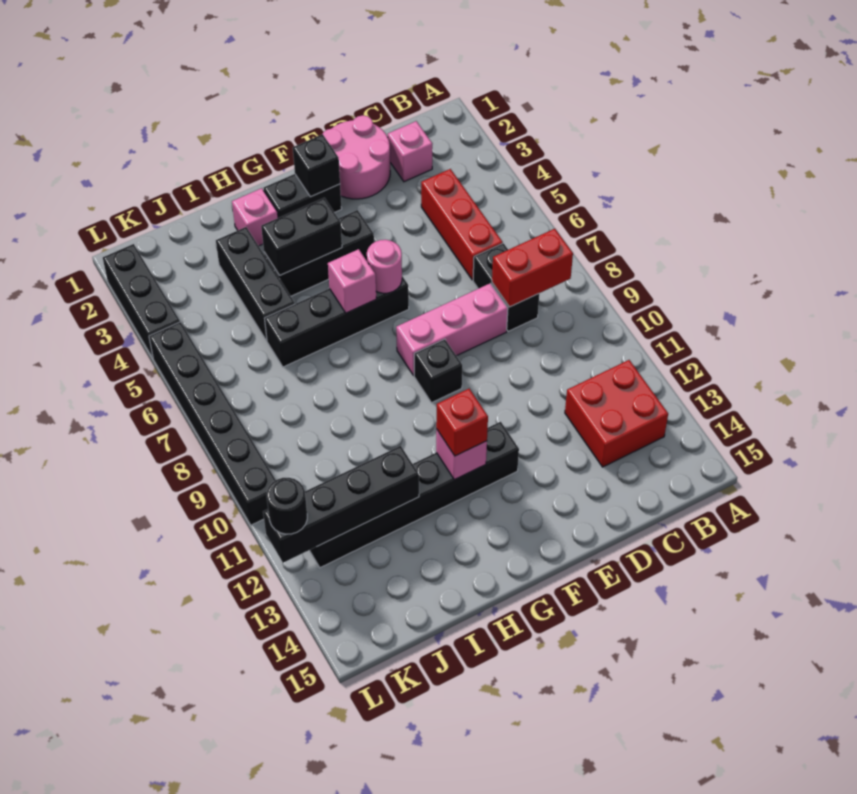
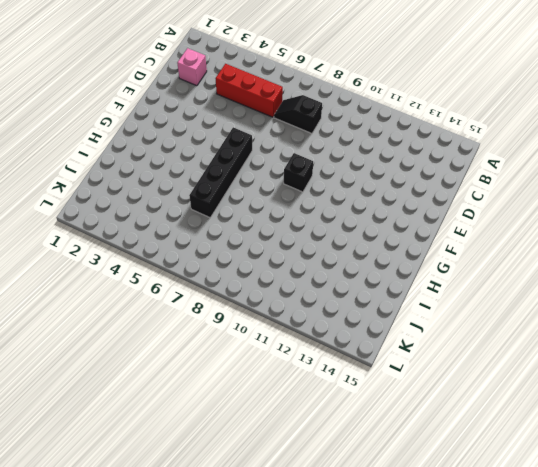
black 1x2 slope [274,95,322,133] -> black 1x2 brick [473,243,539,331]
none -> red 2x2 brick [565,360,668,467]
none -> pink 2x2 round brick [323,115,390,199]
none -> pink 1x3 brick [396,283,508,375]

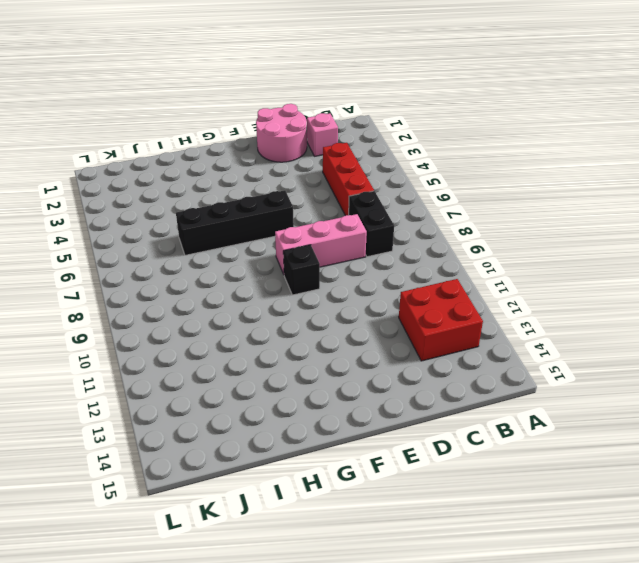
none -> black 1x2 brick [264,174,342,218]
none -> black 1x3 brick [264,210,374,296]
none -> black 1x6 brick [309,422,519,568]

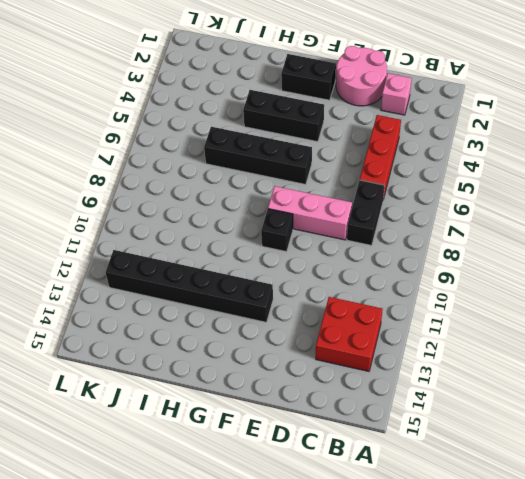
none -> pink 1x1 brick [232,188,278,246]
none -> black 1x3 brick [216,227,295,341]
none -> black 1x3 brick [103,244,180,358]

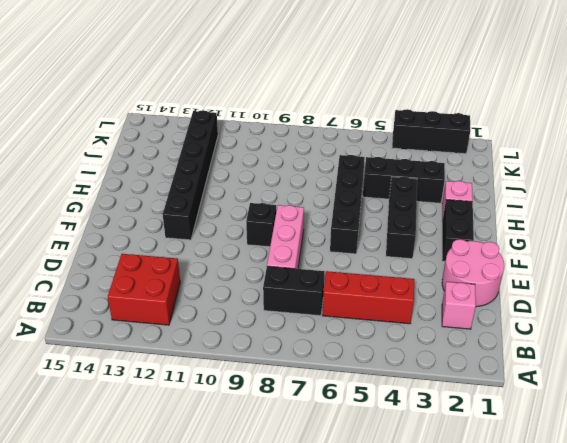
none -> black 1x6 brick [149,322,276,525]
none -> red 1x2 brick [492,229,573,307]
none -> black 1x1 brick [293,134,340,197]

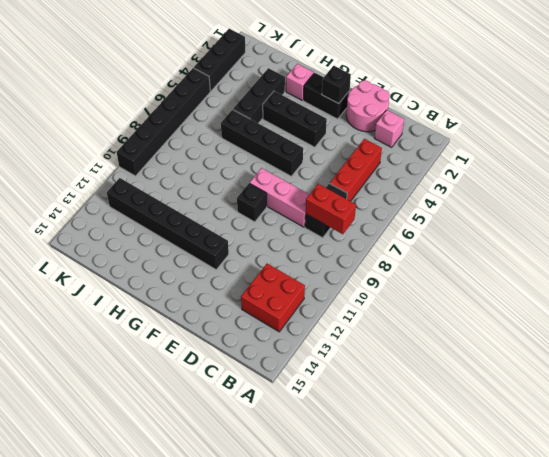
none -> pink 1x1 round brick [367,240,402,293]
none -> black 1x2 brick [261,198,342,275]
none -> pink 1x1 brick [328,249,376,313]

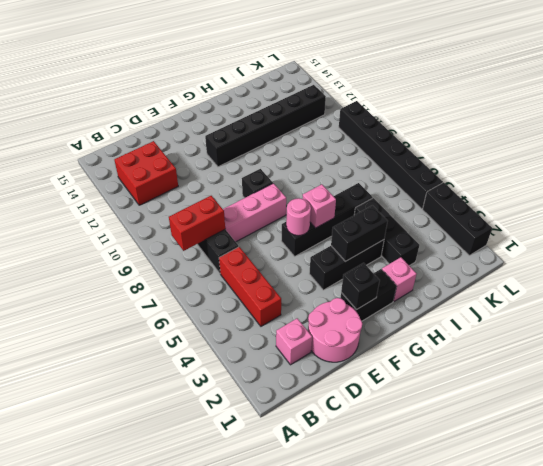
none -> pink 1x1 brick [436,429,487,480]
none -> black 1x4 brick [263,446,419,563]
none -> red 1x1 brick [436,389,488,456]

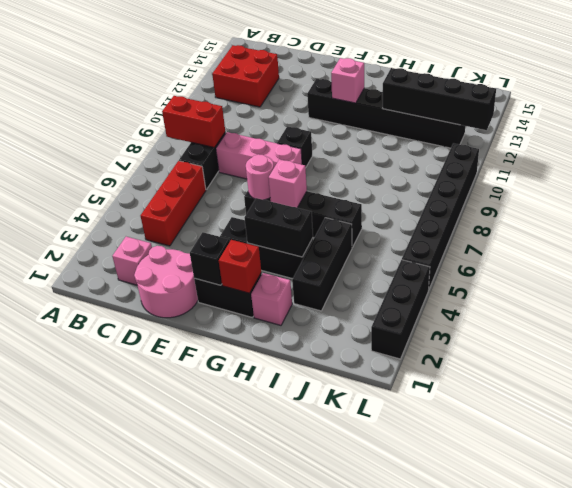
red 1x1 brick [219,240,261,293] -> red 1x1 brick moved to [436,389,488,456]
none -> black 1x1 round brick [267,478,307,534]

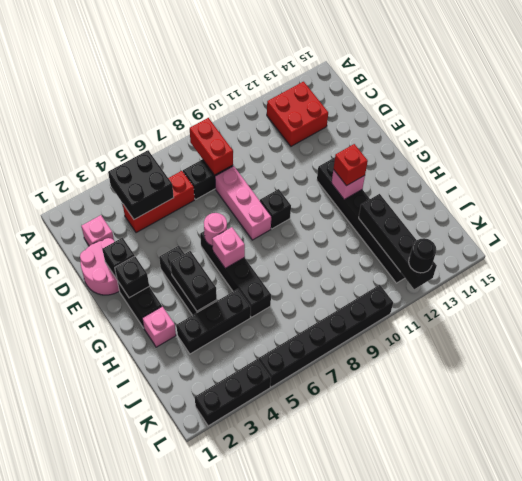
black 2x2 brick [108,150,174,219] -> none
black 1x1 brick [102,238,135,279] -> none

